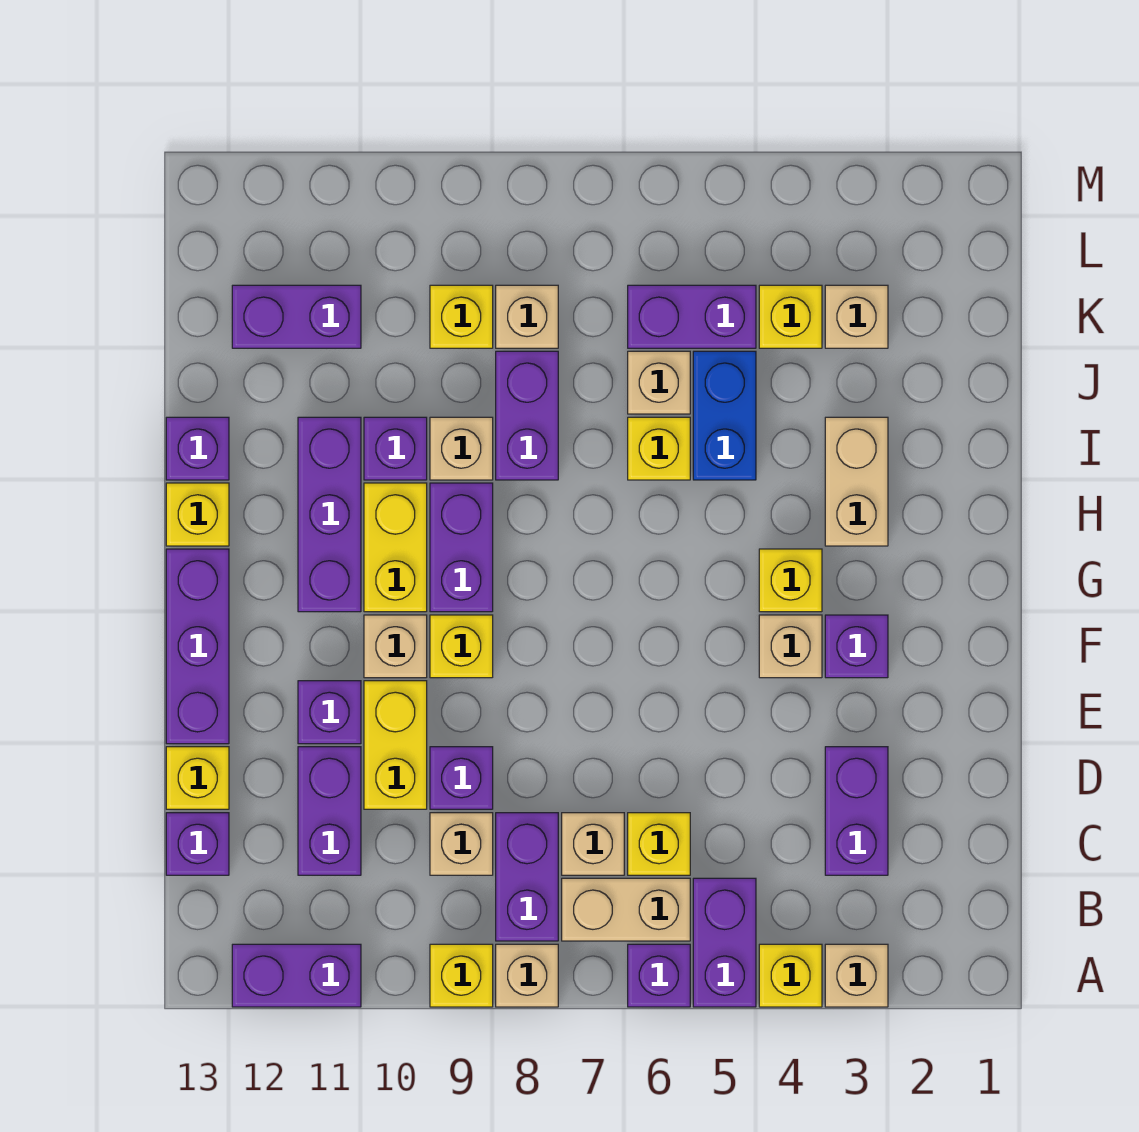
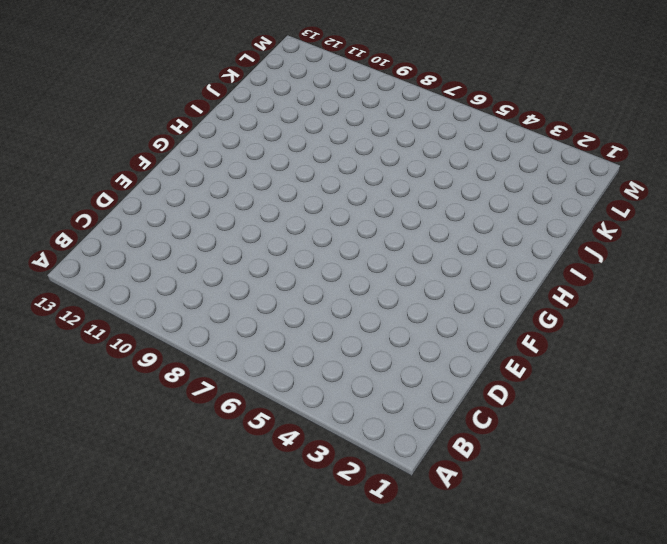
none -> tan 1x1 brick [825,944,888,1007]
none -> yellow 1x1 brick [759,944,822,1007]
none -> purple 1x2 brick [693,878,756,1007]
none -> purple 1x1 brick [628,944,690,1007]

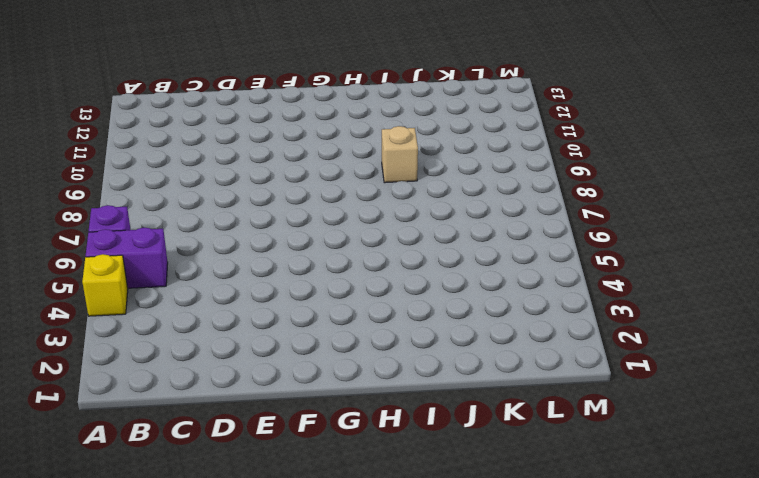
none -> tan 1x1 brick [825,944,888,1007]
none -> tan 1x1 brick [496,944,558,1007]
none -> yellow 1x1 brick [430,944,493,1007]
none -> purple 1x2 brick [232,944,361,1007]

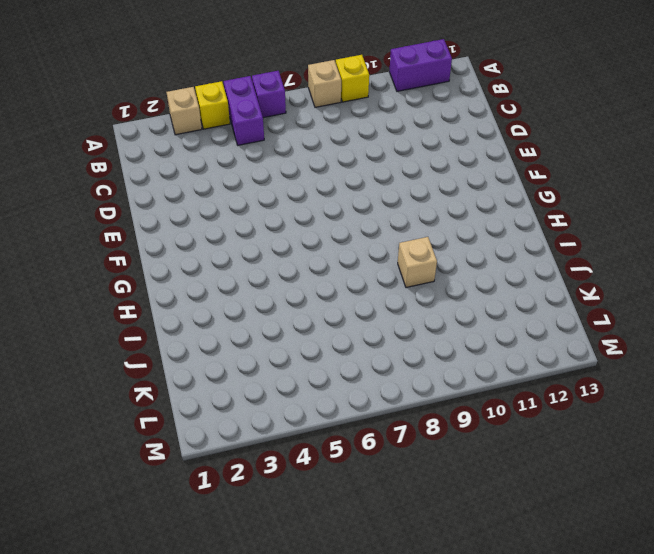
none -> tan 1x2 brick [562,878,690,941]
none -> purple 1x2 brick [496,813,558,941]
none -> purple 1x2 brick [825,747,888,875]
none -> yellow 1x1 brick [628,813,690,875]

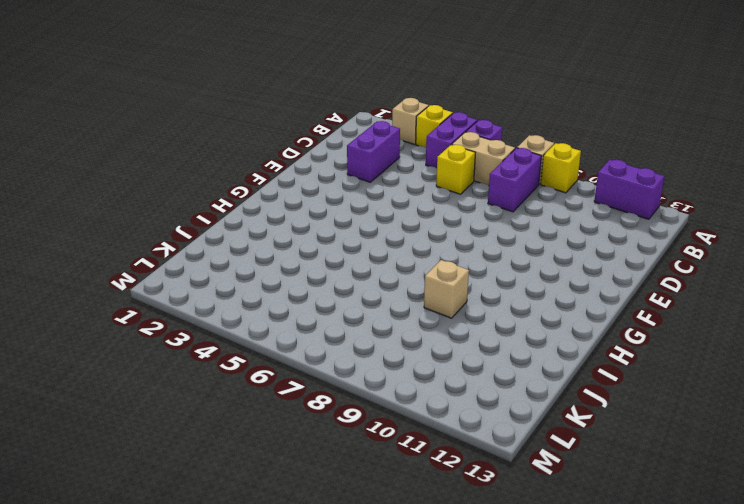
none -> tan 1x1 brick [562,813,624,875]
none -> tan 1x1 brick [430,813,493,875]
none -> purple 1x2 brick [298,747,361,875]
none -> purple 1x1 brick [166,813,229,875]

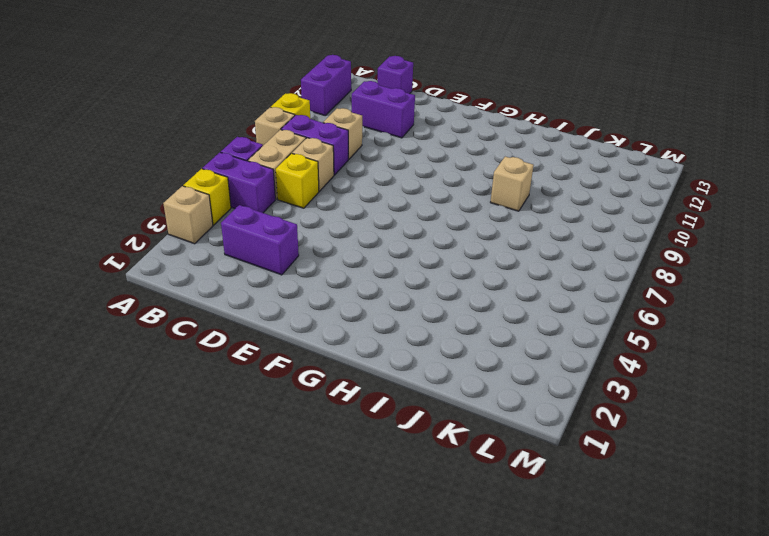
none -> purple 1x1 brick [430,747,493,809]
none -> yellow 1x2 brick [364,681,427,809]
none -> yellow 1x1 brick [166,747,229,809]
none -> purple 1x1 brick [298,681,361,744]

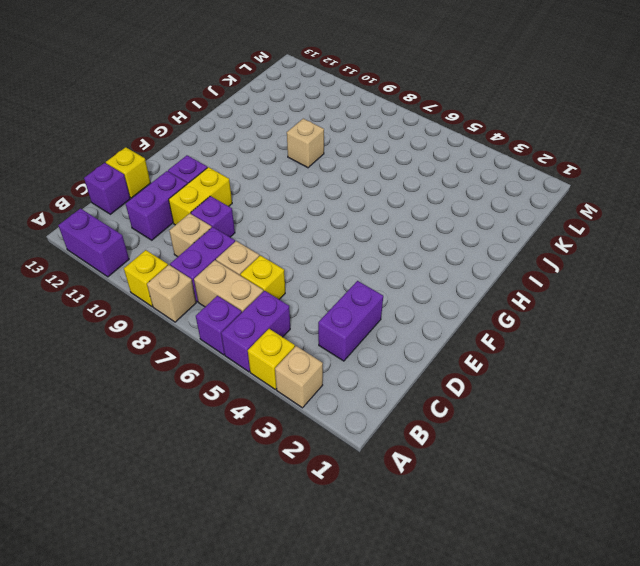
none -> purple 1x3 brick [166,549,229,744]
none -> purple 1x1 brick [825,615,888,678]
none -> tan 1x1 brick [759,615,822,678]
none -> yellow 1x1 brick [430,615,493,678]

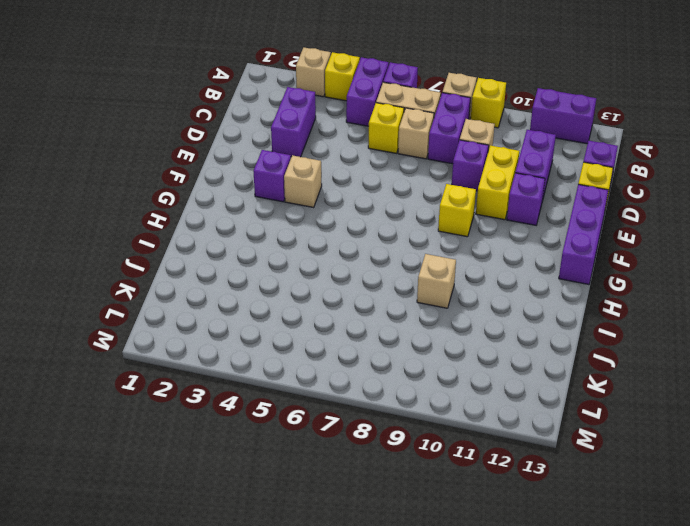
none -> tan 1x1 brick [364,615,427,678]
none -> yellow 1x1 brick [759,549,822,612]
none -> purple 1x2 brick [430,483,493,612]
none -> yellow 1x2 brick [364,483,427,612]

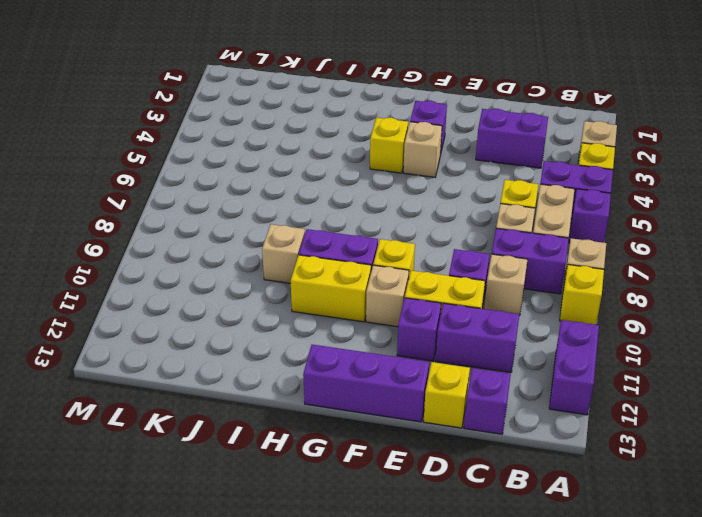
none -> purple 1x3 brick [298,417,361,612]
none -> tan 1x2 brick [825,417,888,546]
none -> yellow 1x1 brick [166,483,229,546]
none -> blue 1x2 brick [693,351,756,480]

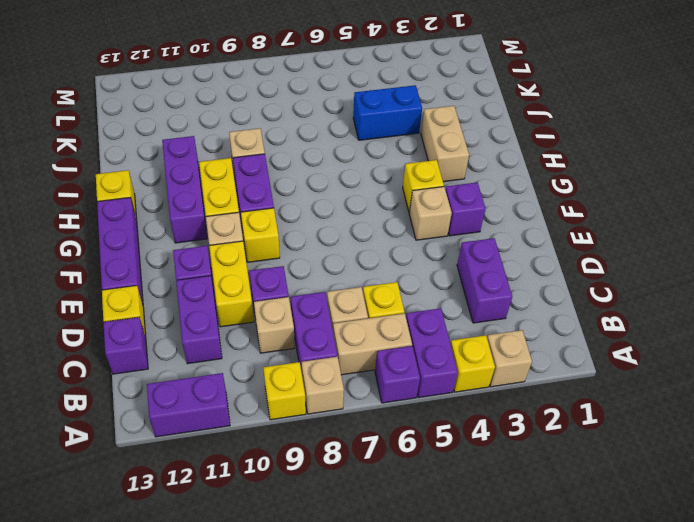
blue 1x2 brick [353,85,422,140] -> blue 1x2 brick turned to [693,351,756,480]
none -> yellow 1x1 brick [628,417,690,480]
none -> purple 1x2 brick [496,351,558,480]
none -> purple 1x1 brick [364,417,427,480]
none -> purple 1x1 brick [166,417,229,480]

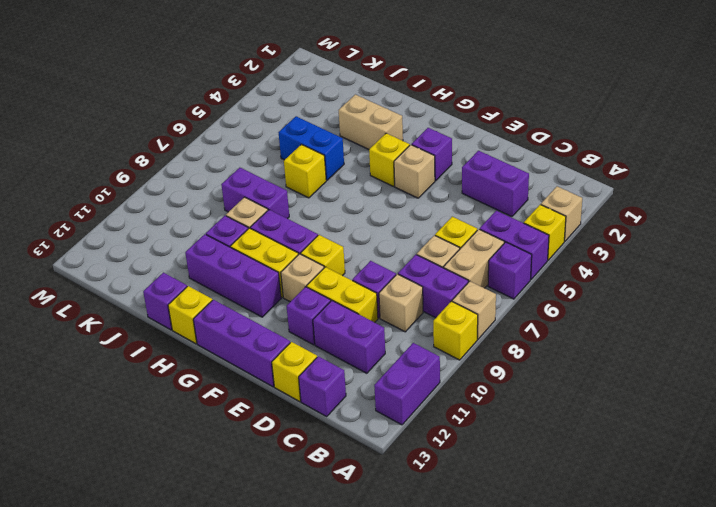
none -> tan 1x1 brick [628,351,690,414]
none -> tan 1x1 brick [825,285,888,348]
none -> yellow 1x1 brick [759,285,822,348]
none -> purple 1x2 brick [628,285,756,348]

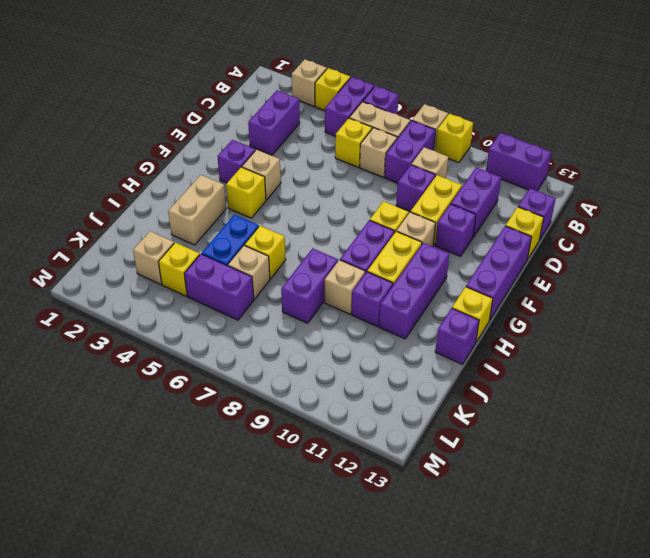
none -> tan 1x1 brick [496,285,558,348]
none -> yellow 1x1 brick [430,285,493,348]
none -> purple 1x2 brick [232,285,361,348]

